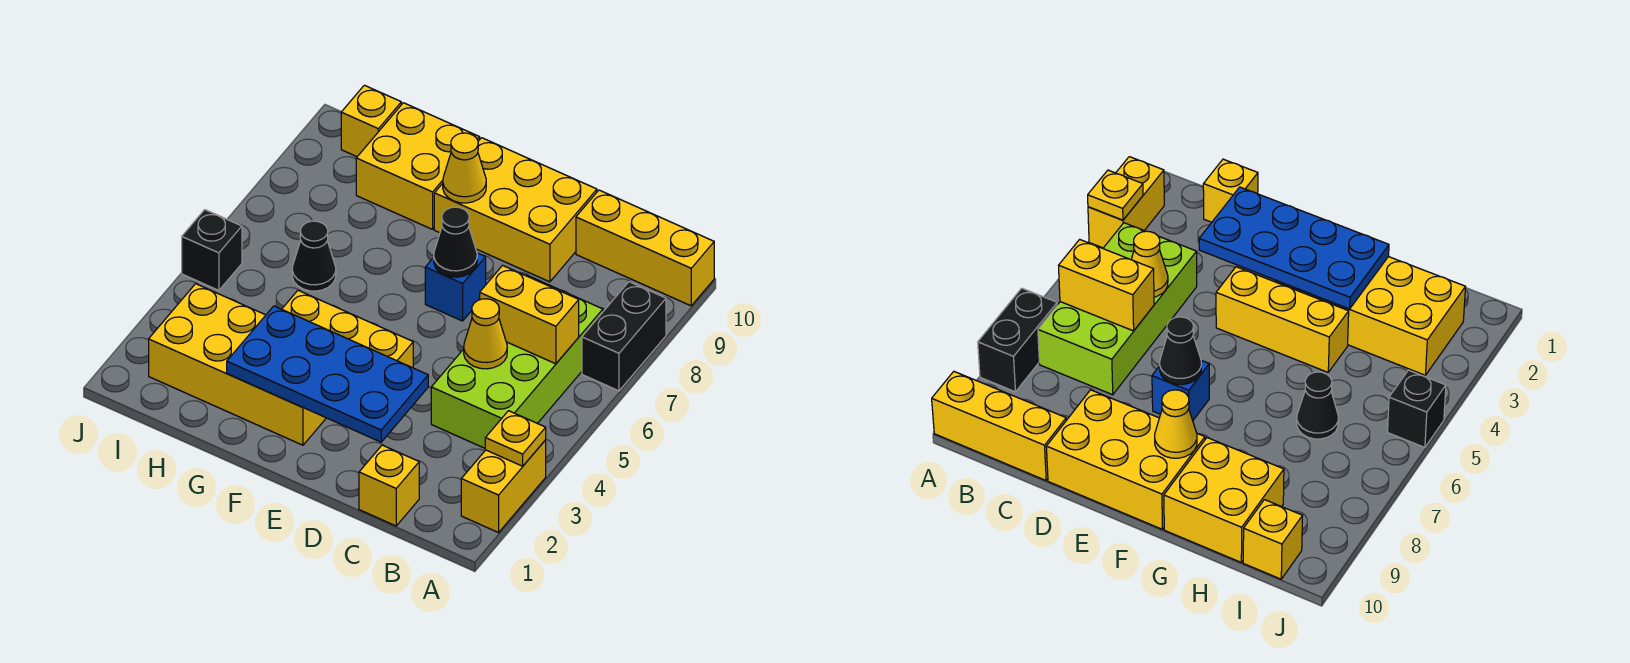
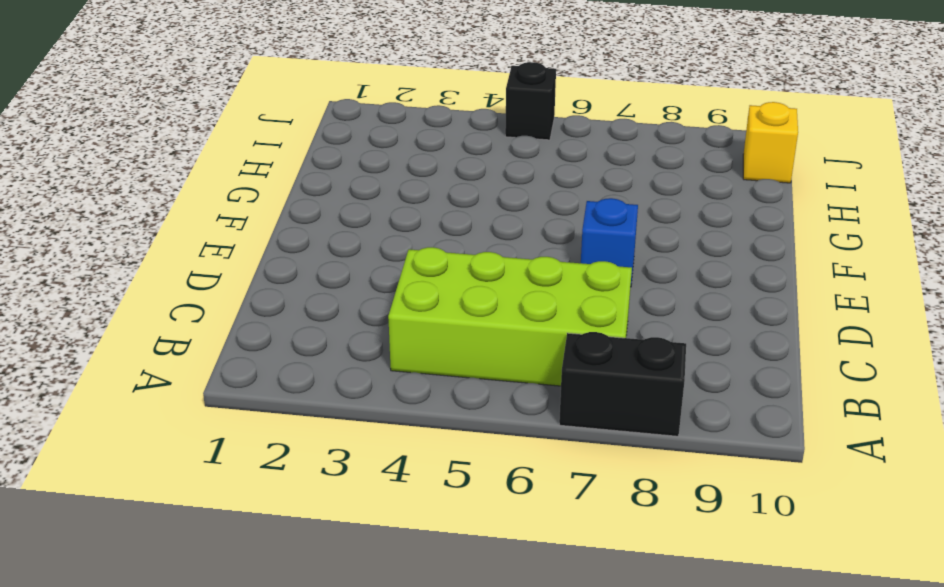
none -> yellow 1x2 brick [461,440,546,533]
none -> yellow 1x3 brick [576,190,714,306]
none -> yellow 1x1 brick [359,445,419,526]

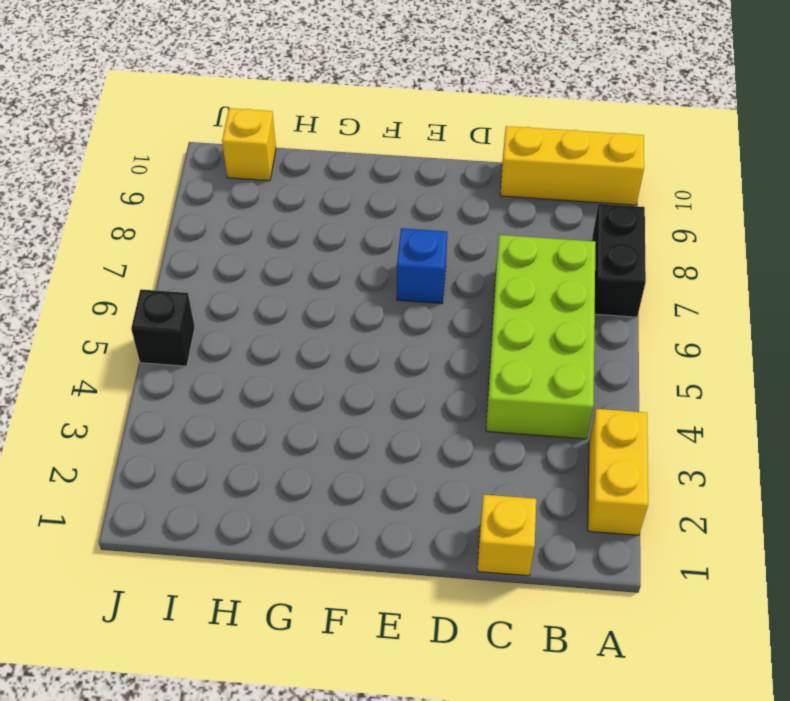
none -> yellow 2x3 brick [434,138,597,282]
none -> yellow 1x3 brick [282,290,413,368]
none -> yellow 2x4 brick [149,284,326,445]

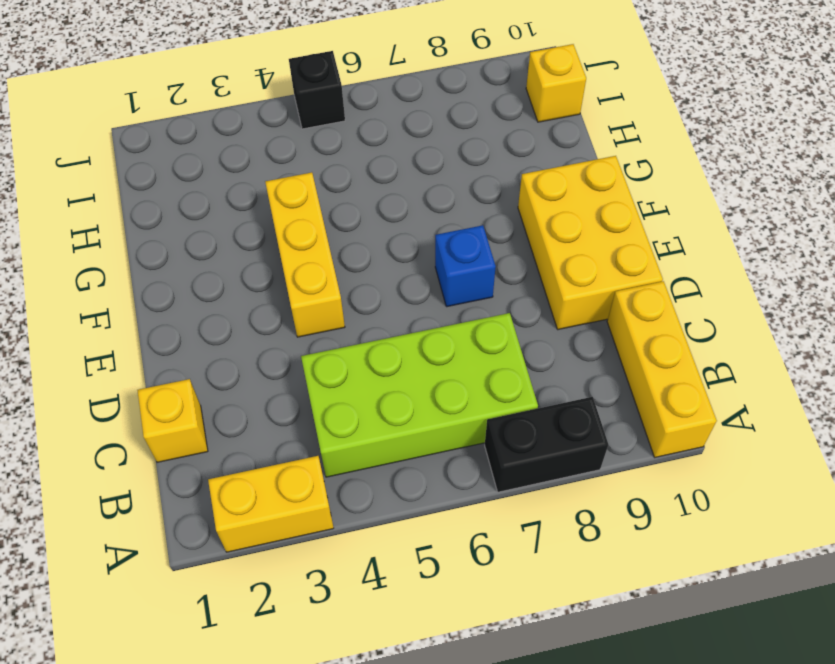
none -> yellow 2x4 brick [149,284,326,445]
none -> yellow 2x2 brick [356,103,480,229]
none -> black 1x1 cone [292,221,336,291]

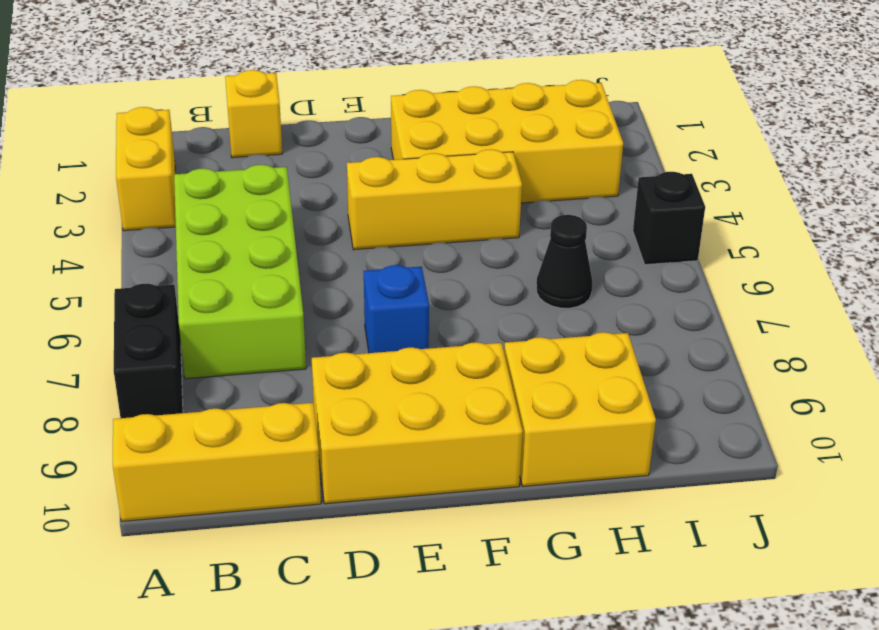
none -> yellow 1x1 brick [341,85,401,157]
none -> yellow 1x1 plate [485,411,546,466]
none -> yellow 1x2 brick [480,265,579,364]

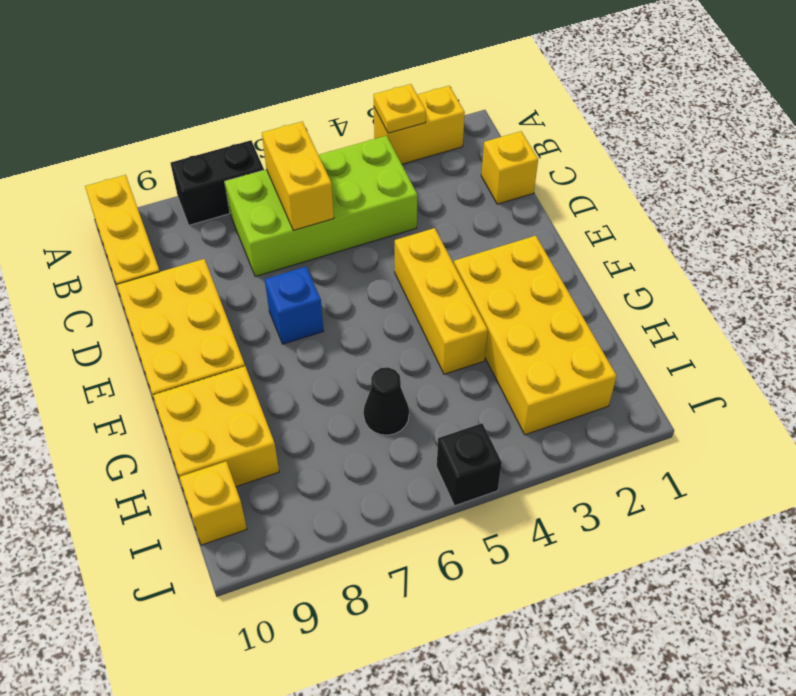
none -> yellow 1x1 cone [464,299,507,369]
none -> blue 2x4 plate [227,306,428,442]
none -> black 1x1 cone [434,207,477,277]

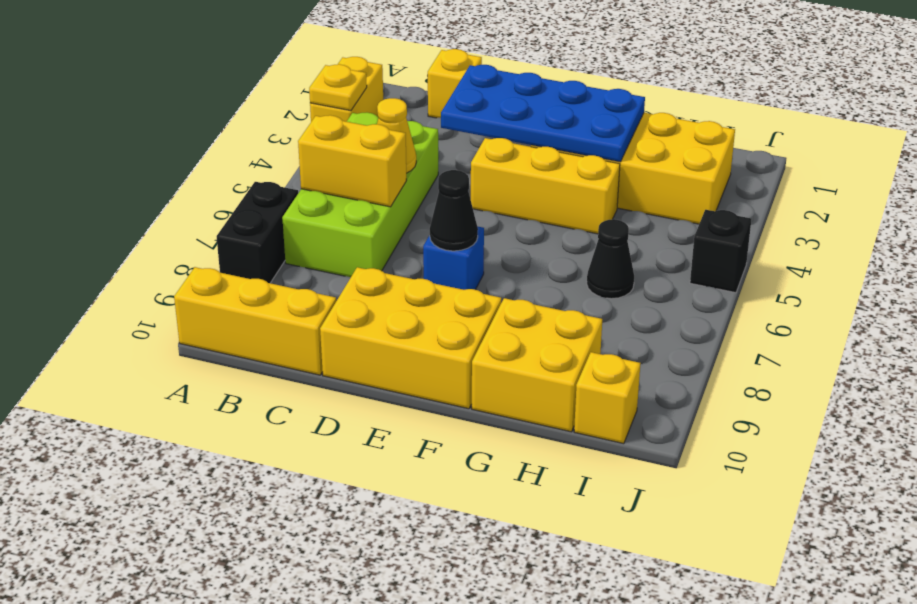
none -> yellow 1x1 cone [443,133,486,203]

